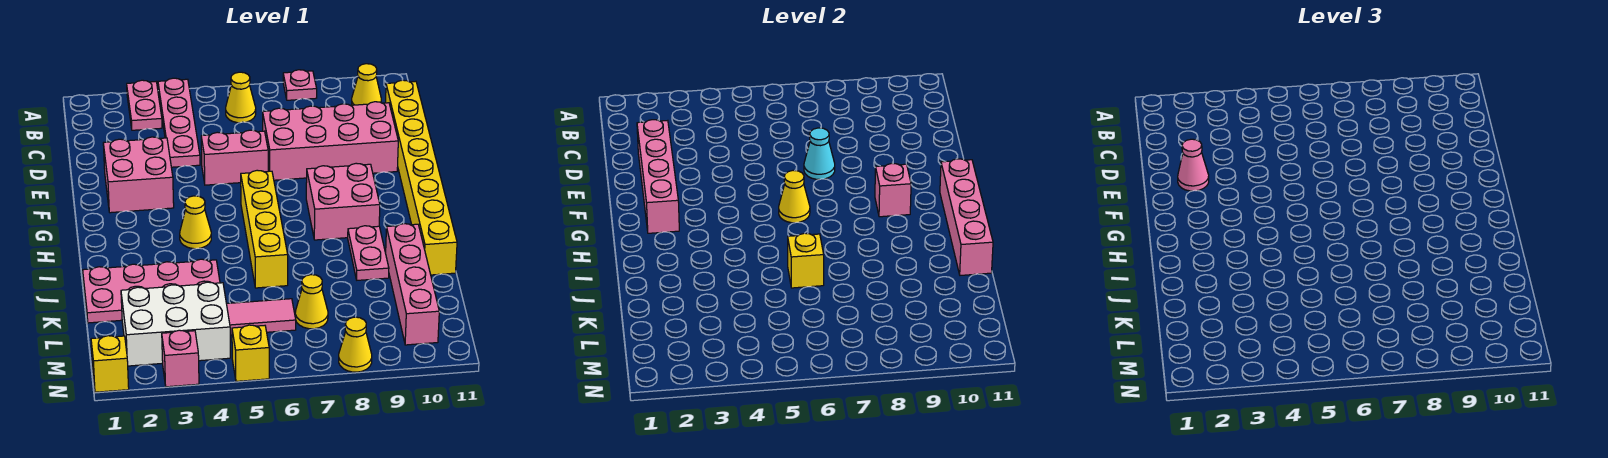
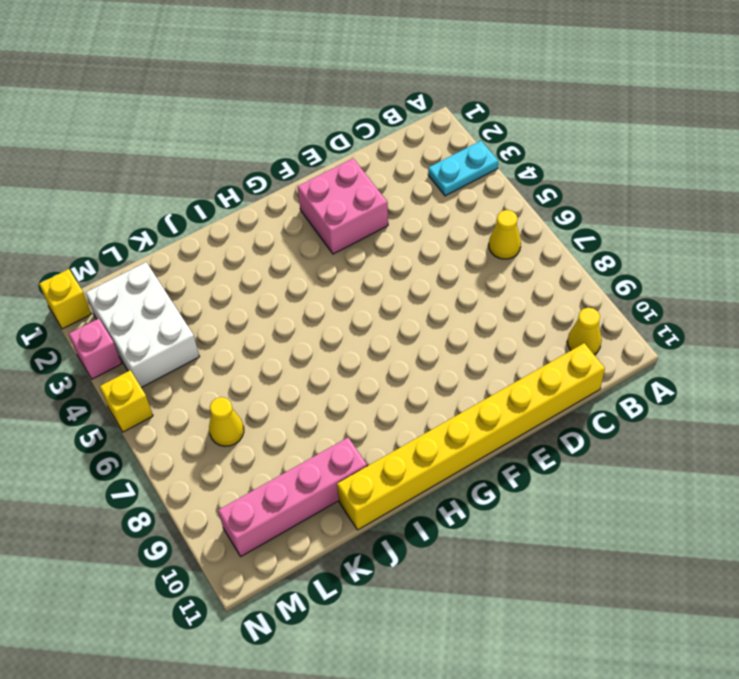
cyan 1x2 plate [428,141,498,196] -> pink 1x2 plate [127,80,162,130]
none -> pink 1x4 plate [158,78,200,167]
none -> pink 1x1 plate [283,70,317,100]
none -> pink 2x4 brick [263,102,398,180]

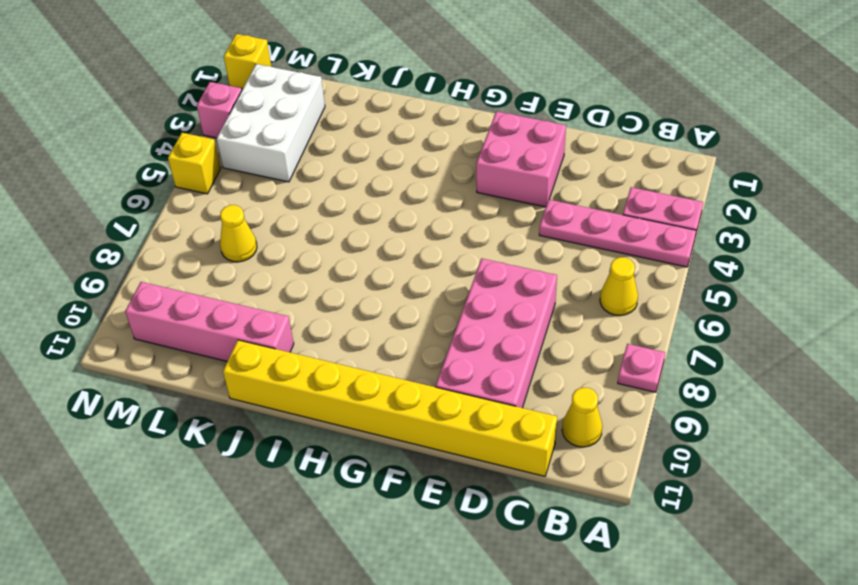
none -> pink 1x2 brick [201,130,268,185]
none -> yellow 1x4 brick [241,170,288,288]
none -> pink 2x2 brick [306,163,380,240]

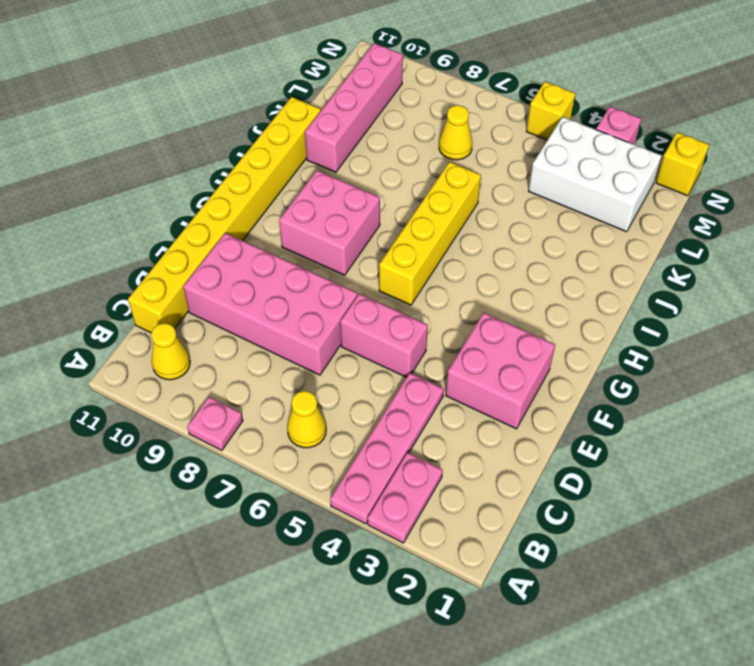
none -> yellow 1x1 cone [180,196,211,249]
none -> pink 1x2 plate [348,226,389,280]
none -> pink 2x4 plate [83,259,220,323]

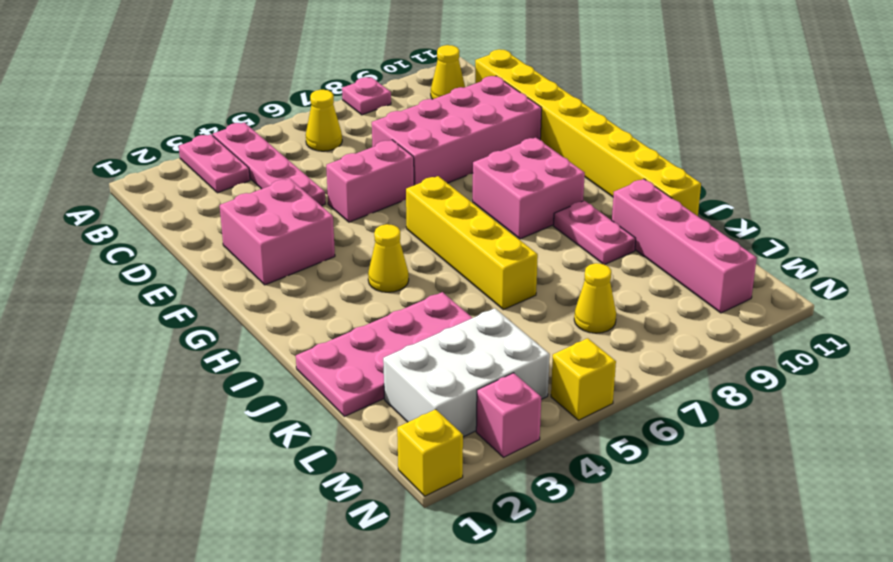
none -> pink 1x2 tile [227,299,296,335]
none -> yellow 1x1 cone [339,317,372,372]
none -> pink 1x4 brick [637,120,679,233]

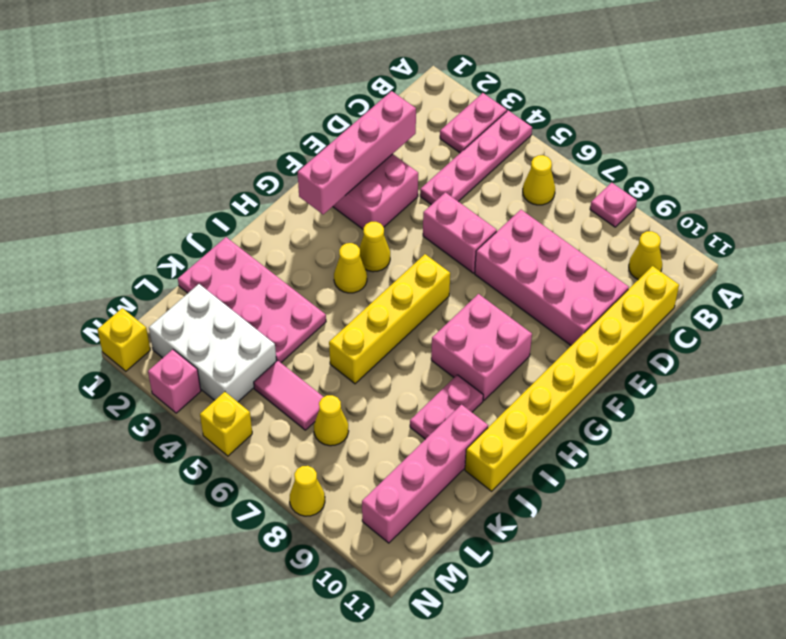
yellow 1x1 cone [359,222,390,272] -> yellow 1x1 cone moved to [779,170,810,223]
none -> cyan 1x1 cone [804,128,835,179]
none -> pink 1x1 brick [875,163,911,217]
none -> pink 1x4 brick [940,159,993,275]

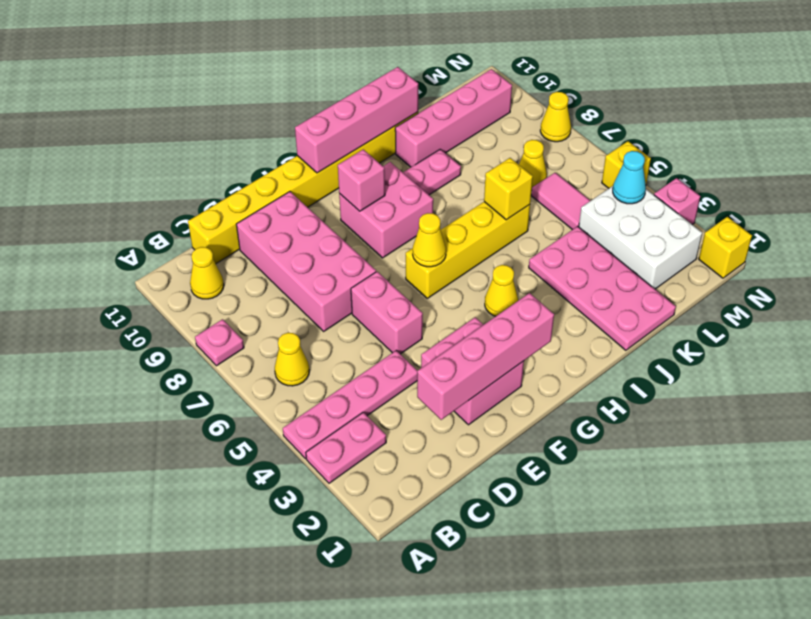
cyan 1x1 cone [613,151,646,204] -> cyan 1x1 cone moved to [804,128,835,179]
none -> pink 1x1 cone [1178,139,1209,191]

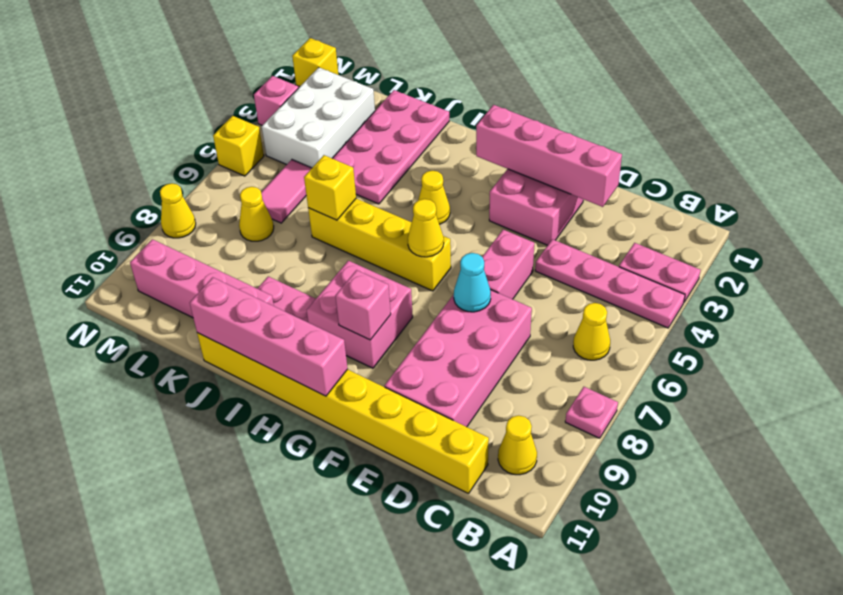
none -> pink 1x1 cone [1178,139,1209,191]

